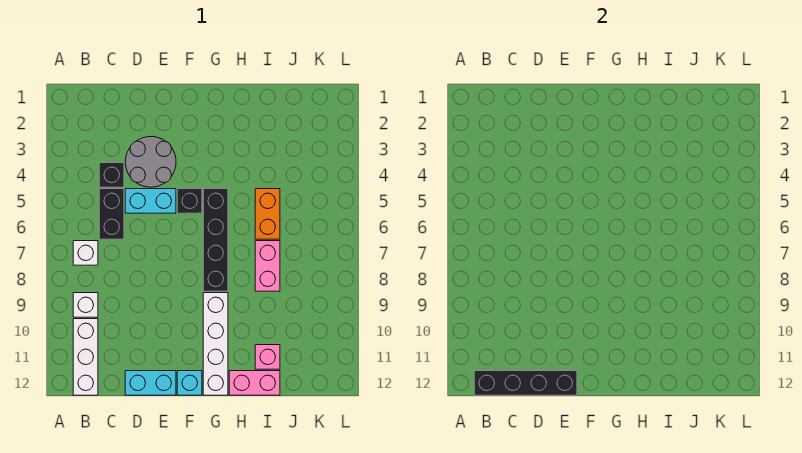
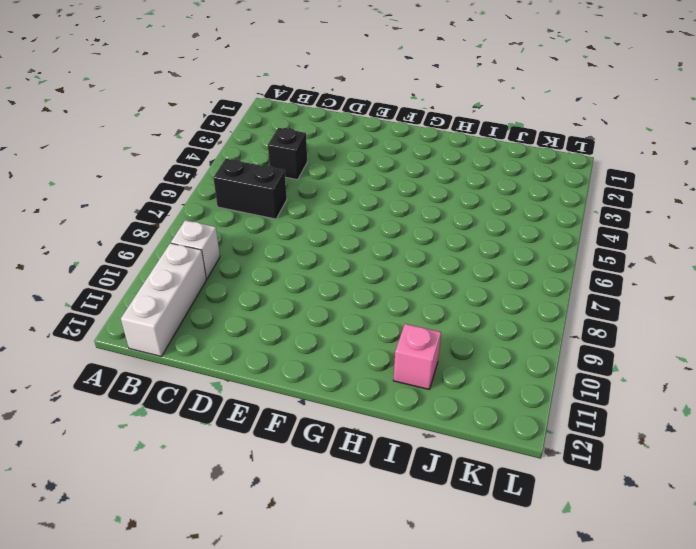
black 1x2 brick [213,159,287,219] -> black 1x2 brick turned to [99,189,124,239]
none -> white 1x1 brick [73,241,98,265]
none -> grey 2x2 round brick [125,137,176,187]
none -> cyan 1x2 brick [125,189,176,213]

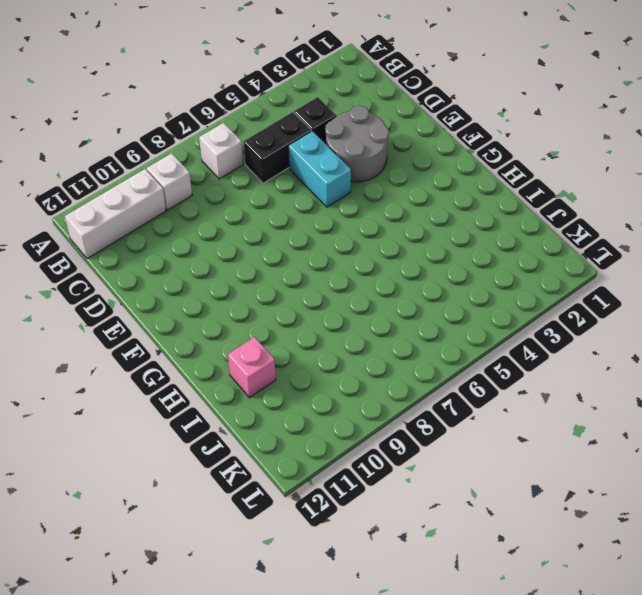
none -> cyan 1x2 brick [125,371,176,395]
none -> black 1x1 brick [177,189,202,213]
none -> cyan 1x1 brick [177,371,202,395]

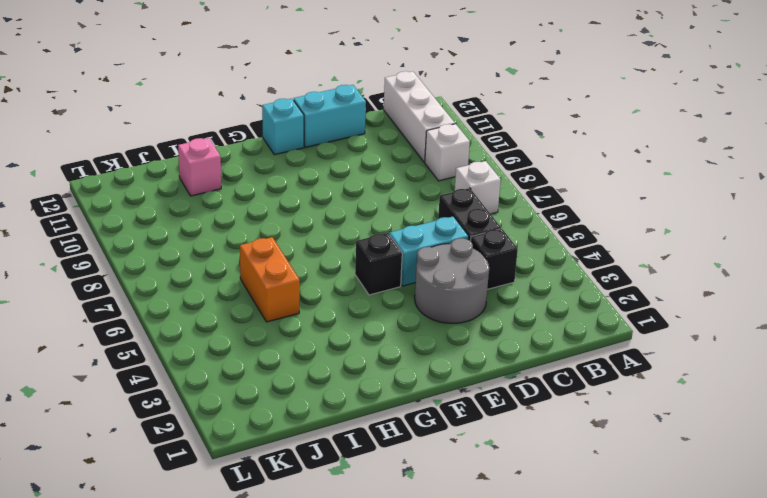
none -> black 1x4 brick [203,189,228,291]
none -> white 1x4 brick [203,293,228,395]
none -> pink 1x2 brick [229,371,280,395]

